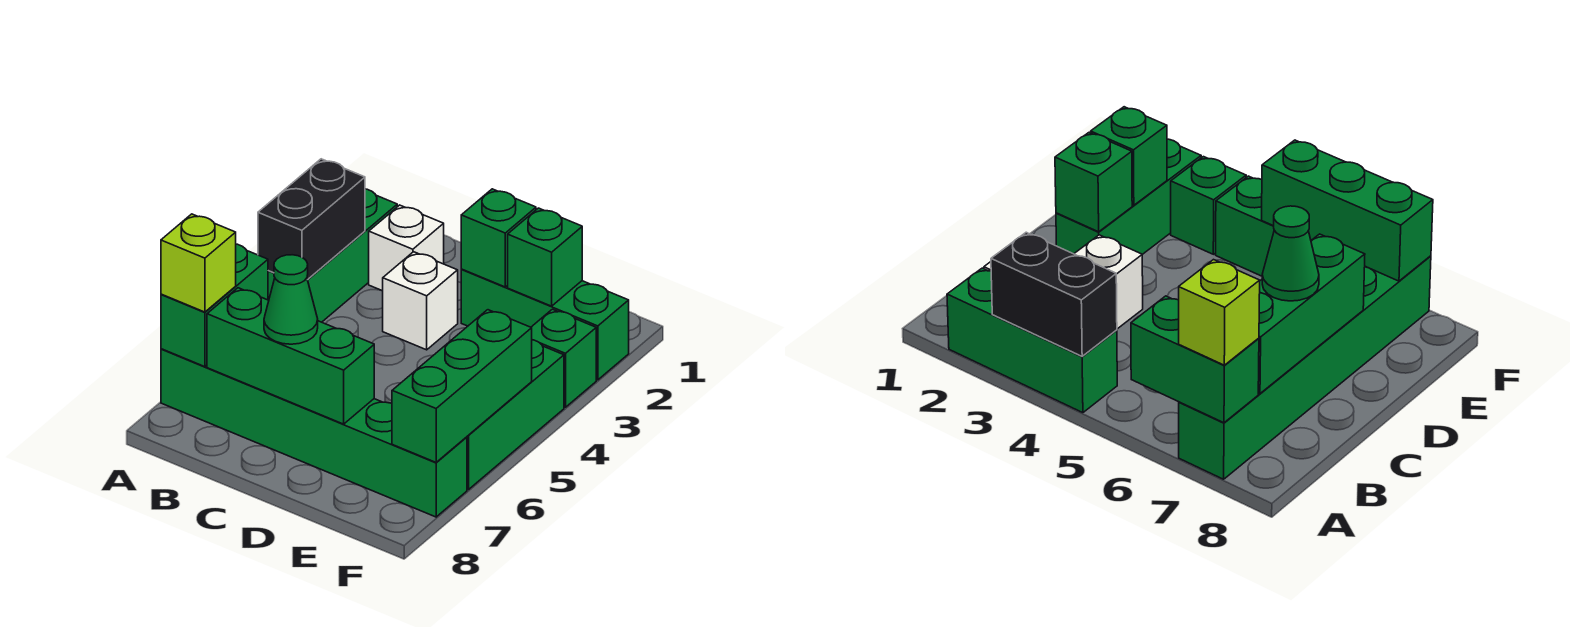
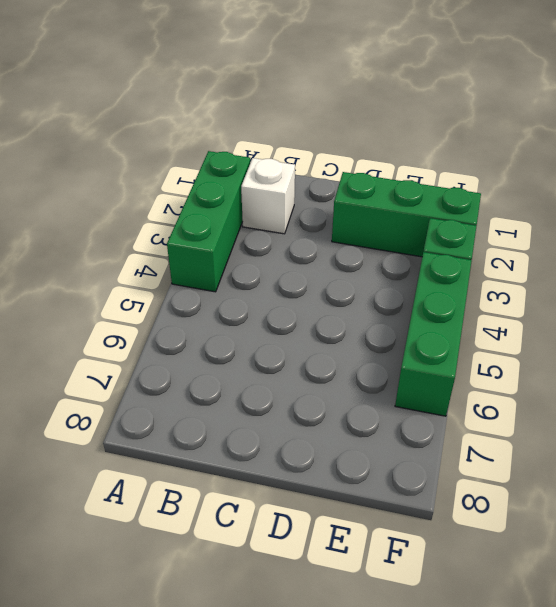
none -> green 1x6 brick [161,349,467,517]
none -> white 1x1 brick [383,252,458,350]
none -> black 1x2 brick [258,159,365,280]

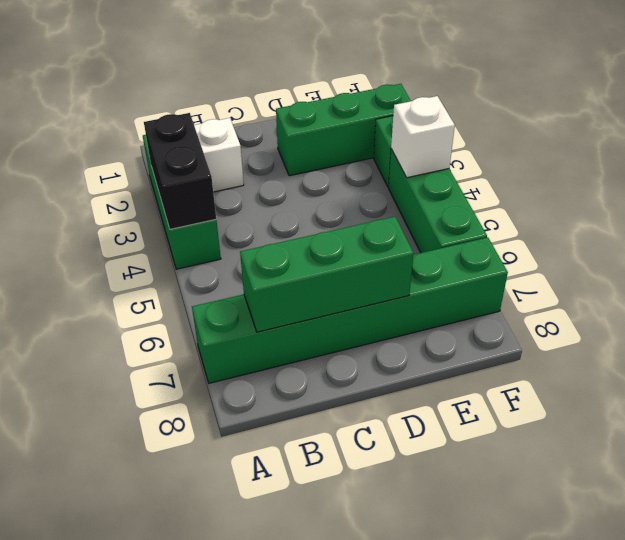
white 1x1 brick [391,96,455,178] -> white 1x1 brick moved to [383,252,458,350]
none -> green 1x2 brick [161,244,268,367]
none -> green 1x1 brick [461,189,536,287]
none -> green 1x1 brick [508,208,582,306]

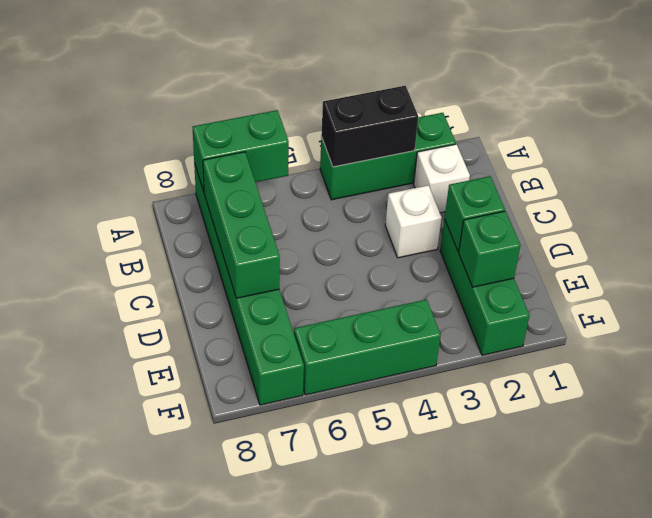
none -> green 1x1 brick [531,309,596,407]
none -> green 1x3 brick [392,310,532,462]
none -> lime 1x1 brick [161,214,236,312]

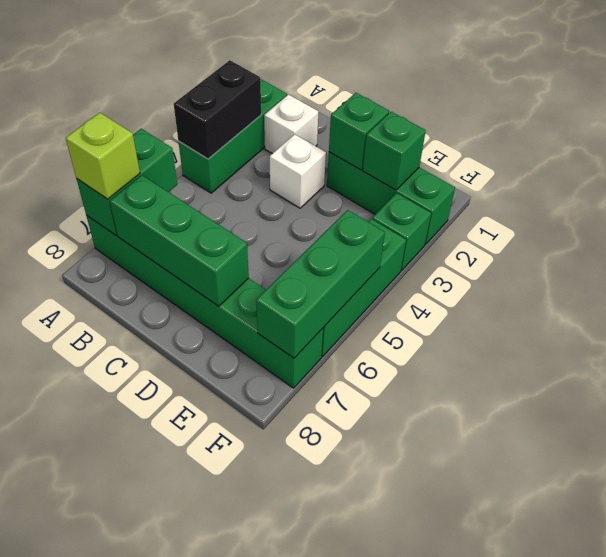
none -> green 1x1 cone [264,255,318,344]

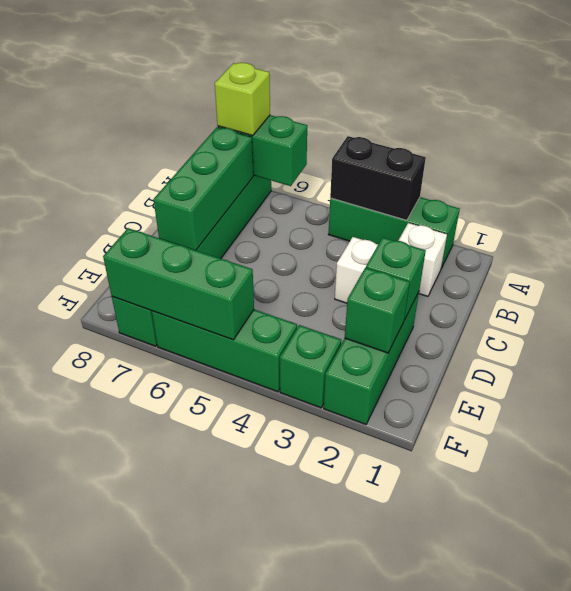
none -> green 1x1 cone [264,255,318,344]

